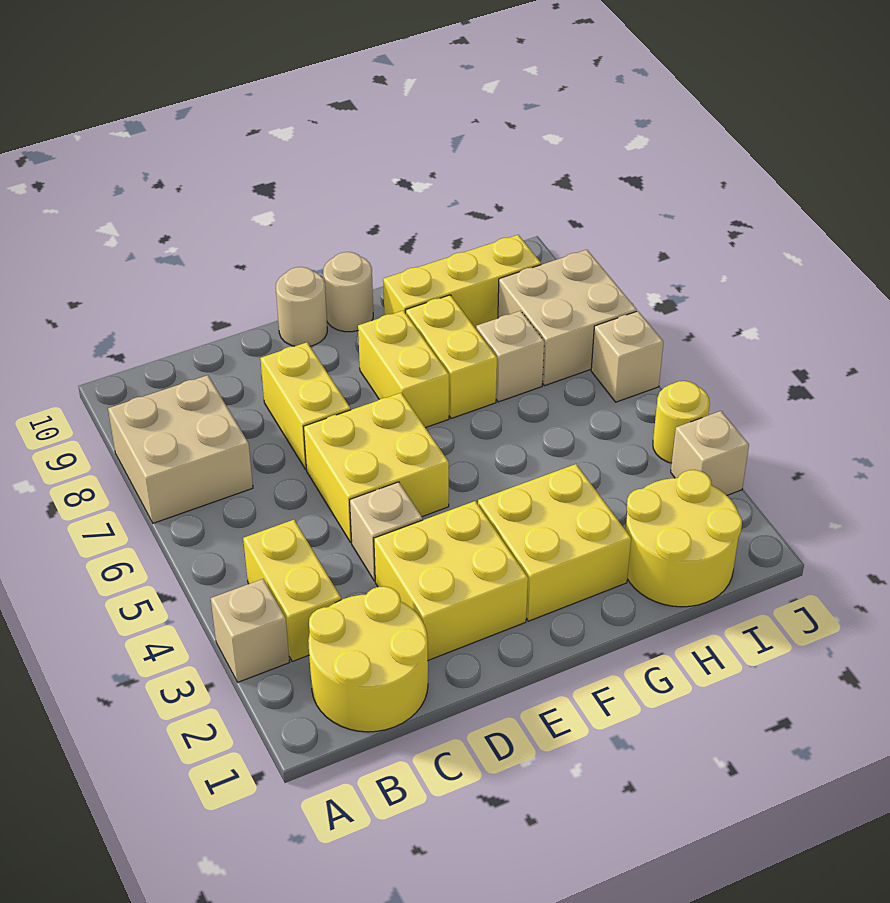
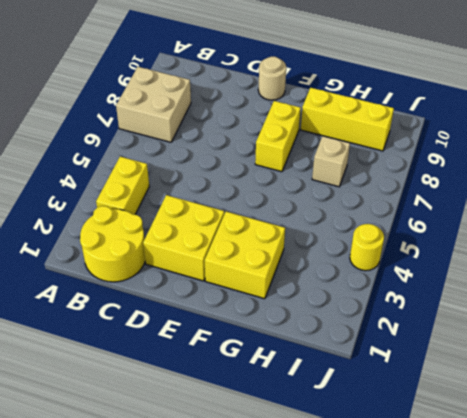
none -> tan 1x1 brick [211,579,290,682]
none -> tan 1x1 brick [350,482,423,581]
none -> yellow 2x2 brick [304,393,449,543]

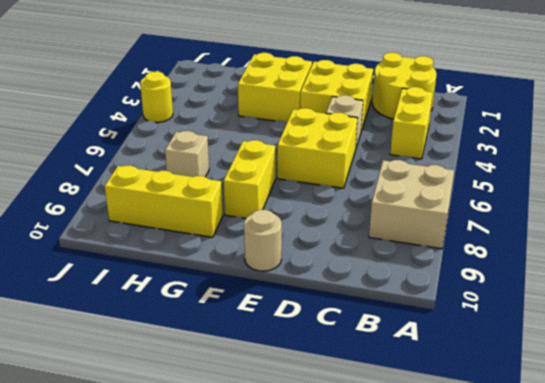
none -> tan 1x1 brick [211,579,290,682]
none -> yellow 1x2 brick [260,342,351,469]
none -> tan 1x1 round brick [323,252,373,332]

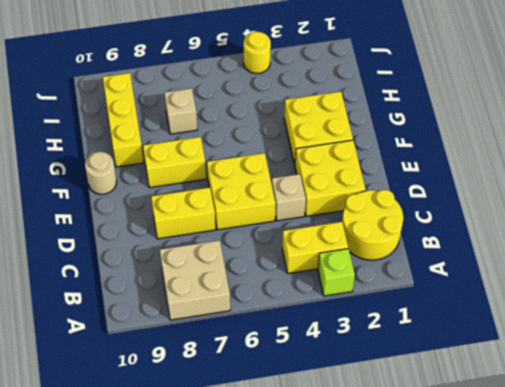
lime 1x1 brick [318,249,355,296] -> tan 1x1 brick [211,579,290,682]
none -> tan 1x1 round brick [276,267,327,346]
none -> yellow 1x2 brick [406,295,497,418]
none -> yellow 2x2 round brick [626,470,742,607]

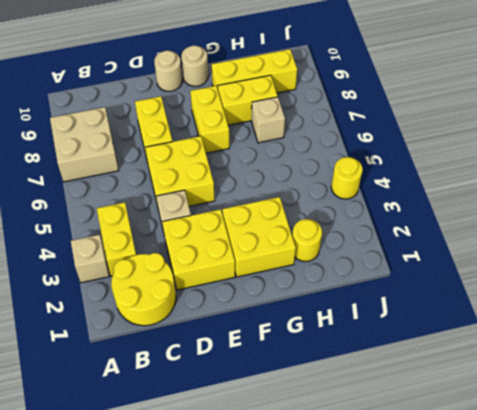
yellow 1x2 brick [218,75,278,125] -> yellow 1x2 brick turned to [406,295,497,418]
yellow 1x1 round brick [292,219,322,262] -> yellow 2x2 round brick [626,470,742,607]
none -> tan 2x2 brick [498,250,637,386]
none -> tan 1x1 brick [671,411,749,495]
none -> tan 1x1 brick [591,311,663,402]

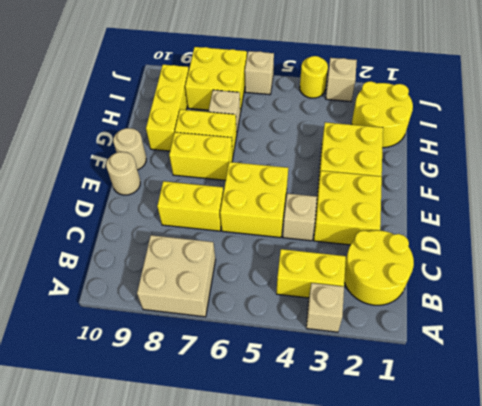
yellow 2x2 brick [185,47,247,113] -> tan 2x2 brick [498,250,637,386]

